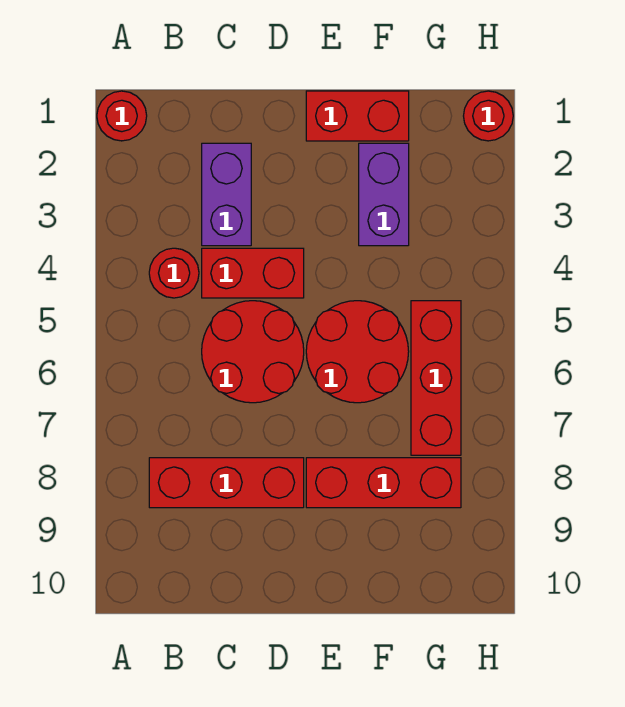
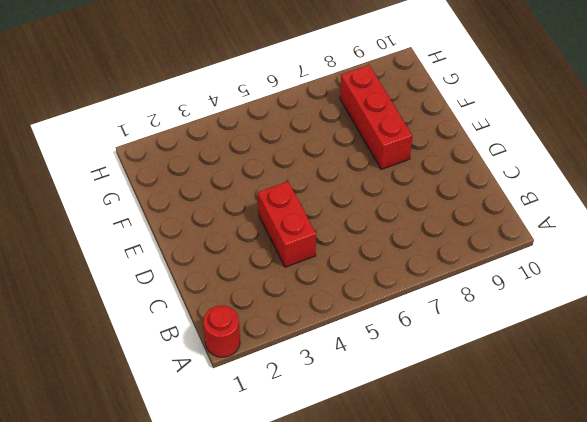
none -> red 1x1 round brick [149,248,199,298]
none -> red 1x3 brick [149,458,304,508]
none -> purple 1x2 brick [202,143,251,246]

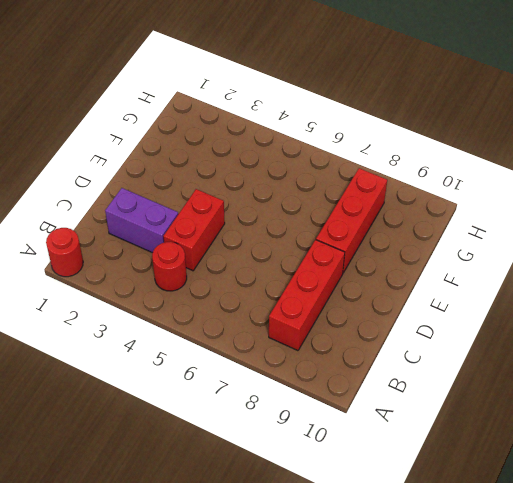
none -> red 2x2 round brick [202,301,304,403]
none -> red 1x2 brick [306,91,409,141]
none -> red 2x2 round brick [306,301,409,403]

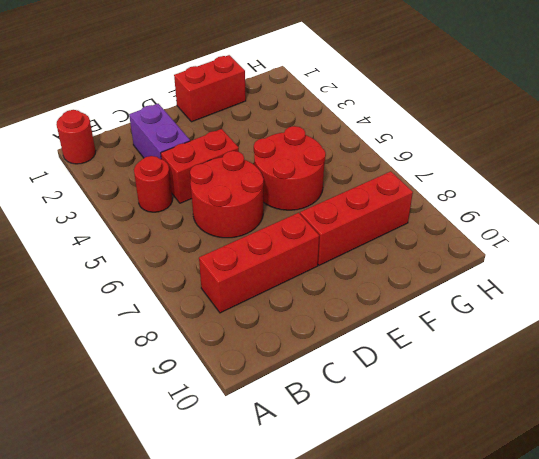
none -> purple 1x2 brick [359,143,409,246]
none -> red 1x3 brick [411,301,461,455]
none -> red 1x1 round brick [464,91,513,141]

